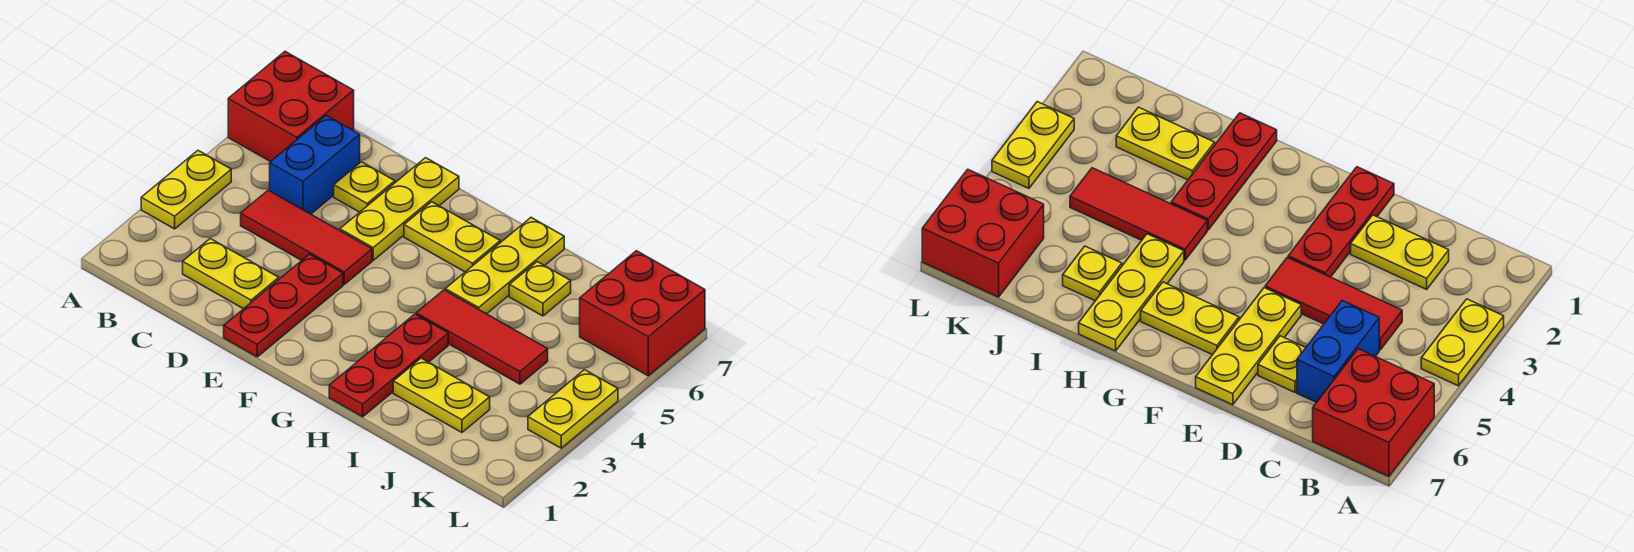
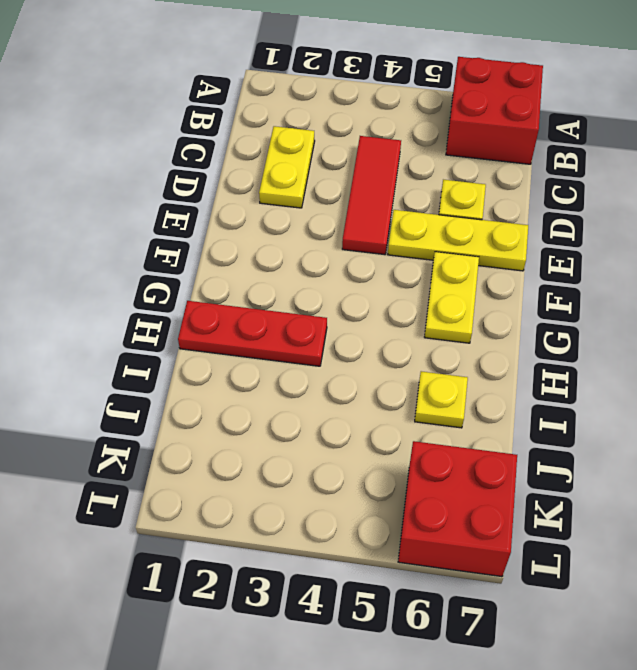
none -> yellow 1x2 plate [141,151,231,229]
none -> blue 1x2 brick [270,115,360,214]
none -> red 1x3 plate [224,254,343,357]

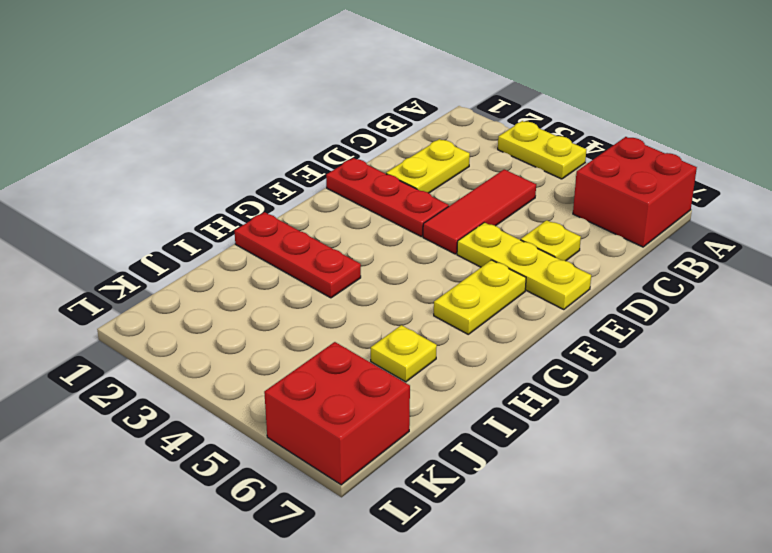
none -> blue 1x2 brick [270,115,360,214]
none -> red 1x3 tile [416,290,548,384]
none -> yellow 1x3 plate [445,218,564,314]

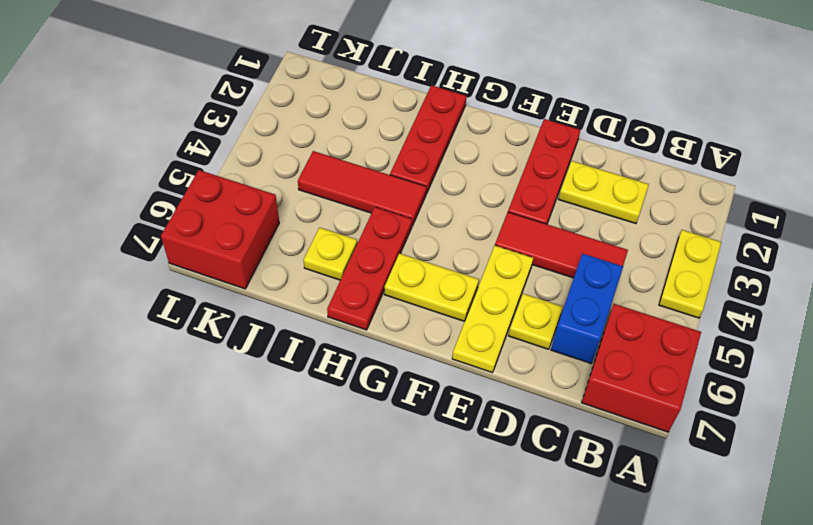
red 1x3 plate [327,207,412,330] -> yellow 1x3 plate [445,218,564,314]
none -> yellow 1x2 plate [393,358,490,432]
none -> yellow 1x2 plate [528,370,618,448]

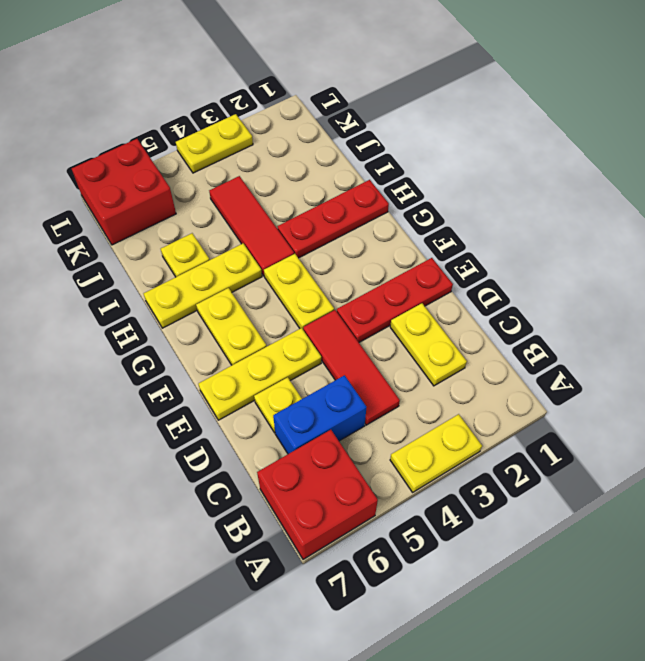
yellow 1x2 plate [264,254,334,329] -> yellow 1x2 plate moved to [393,358,490,432]

